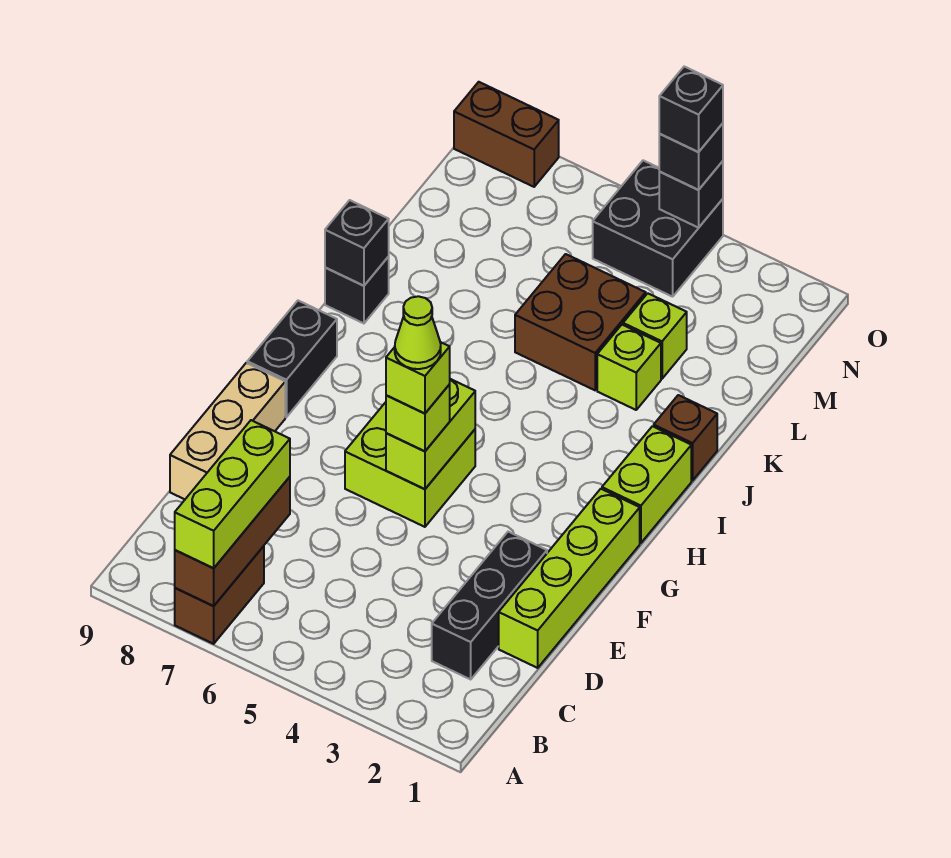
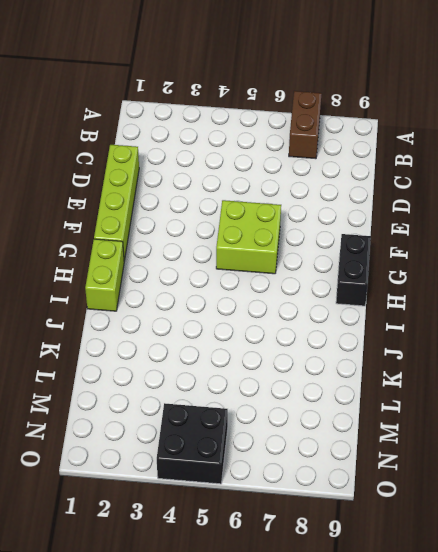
none -> black 1x3 brick [432,532,547,679]
none -> tan 1x3 brick [170,363,285,499]
none -> brown 1x1 brick [654,395,717,480]

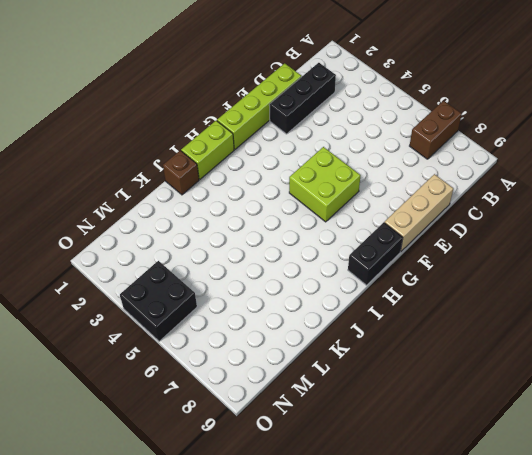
none -> black 1x1 brick [325,257,389,323]
none -> lime 1x1 brick [597,325,661,410]
none -> brown 2x2 brick [515,254,646,390]

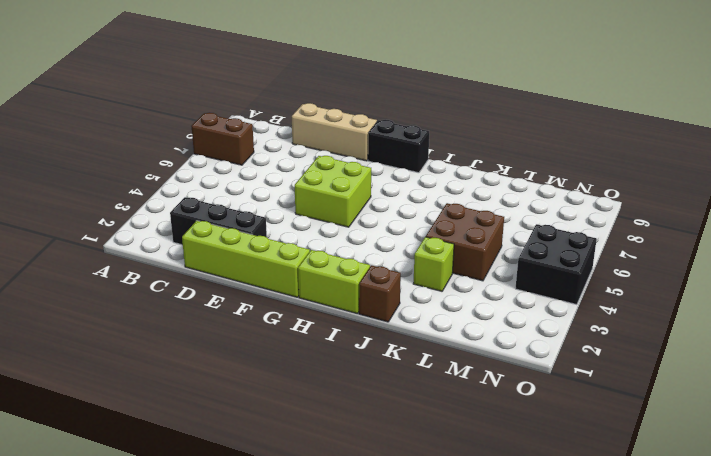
none -> black 1x1 brick [325,257,389,323]
none -> lime 1x1 brick [623,293,687,379]
none -> brown 1x2 brick [454,82,559,187]

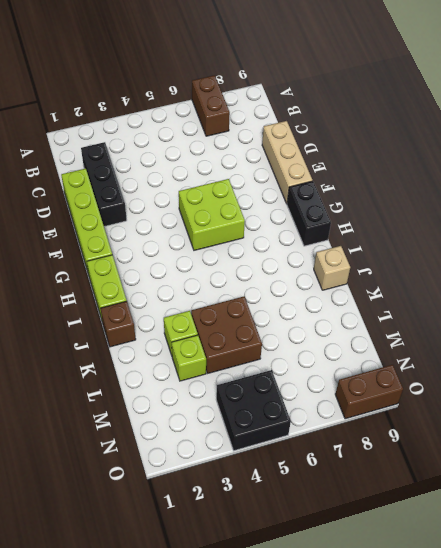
tan 1x1 brick [314,246,350,290] -> black 1x1 brick [325,257,389,323]
none -> brown 1x3 brick [175,477,290,606]
none -> lime 1x2 brick [386,379,475,489]
none -> black 1x1 brick [325,200,389,286]

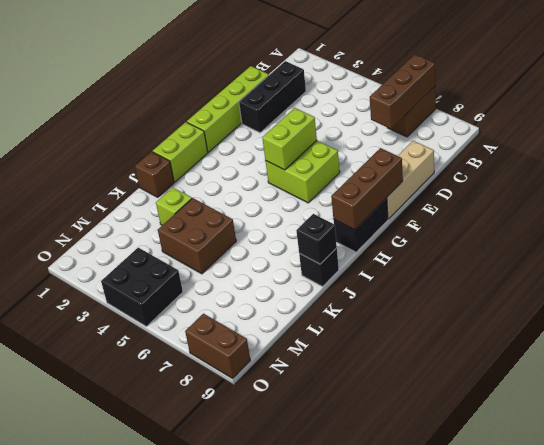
brown 1x3 brick [331,148,403,230] -> none
none -> lime 1x1 brick [623,293,687,379]
none -> black 1x1 brick [659,161,723,228]
none -> lime 1x3 brick [175,420,290,568]

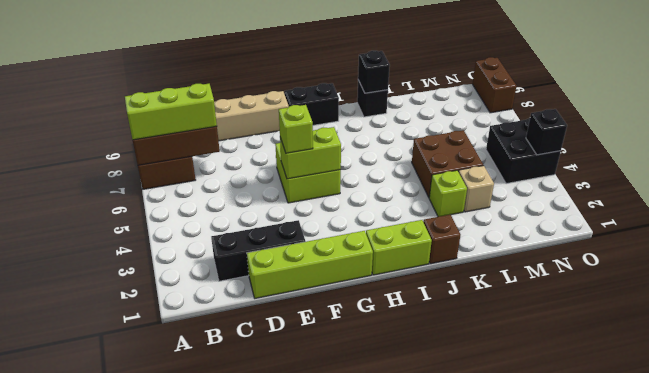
tan 1x1 brick [459,166,494,212] -> lime 1x1 brick [623,293,687,379]
none -> black 1x1 brick [659,123,723,190]
none -> lime 1x1 brick [386,342,450,414]
none -> black 1x1 brick [659,67,723,152]

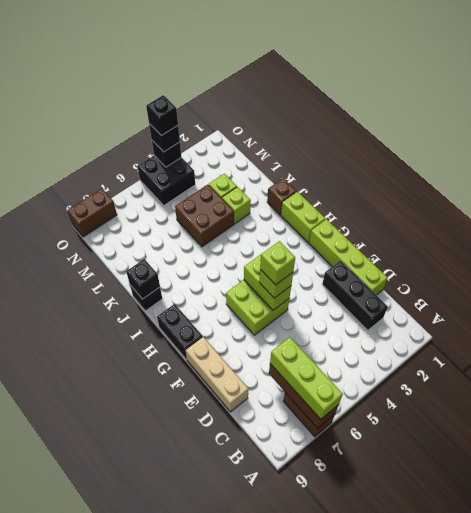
none -> lime 1x1 cone [395,296,441,369]

